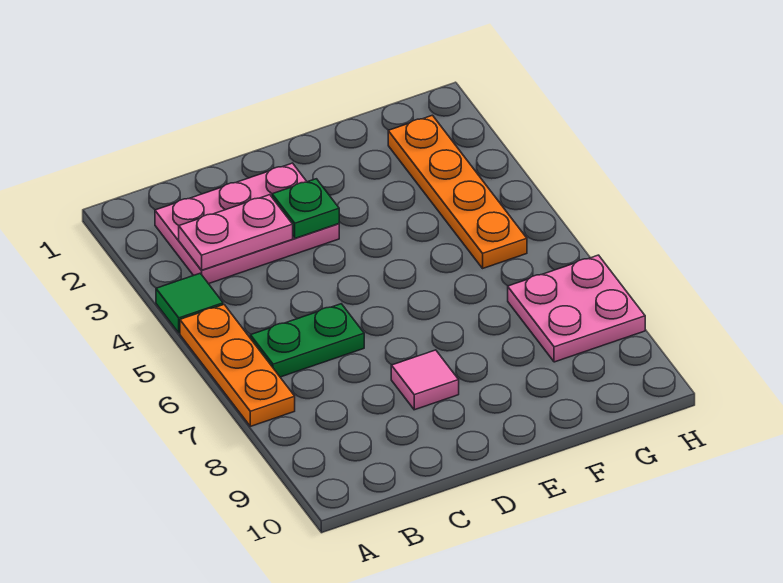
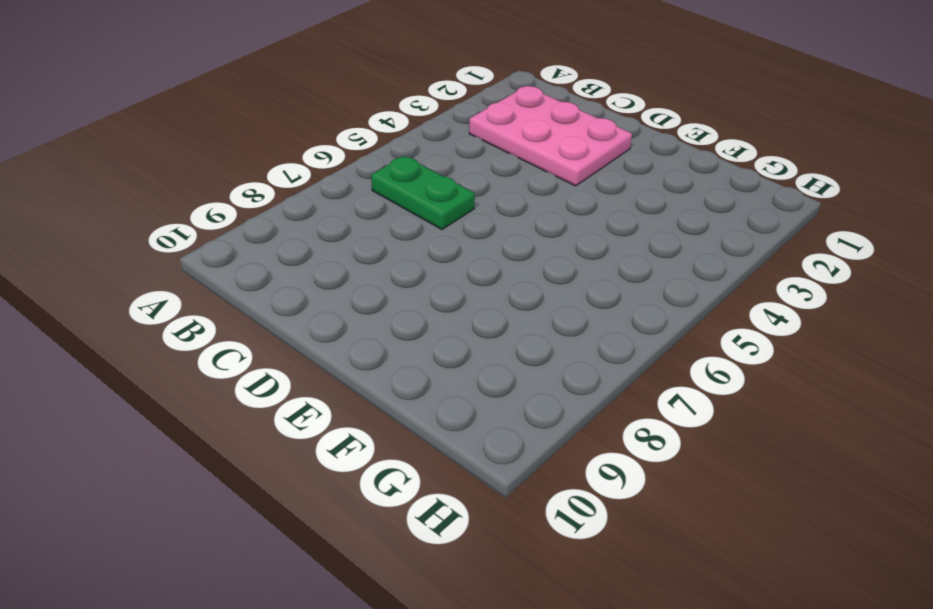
none -> green 1x1 tile [156,273,223,333]
none -> orange 1x3 plate [180,305,295,426]

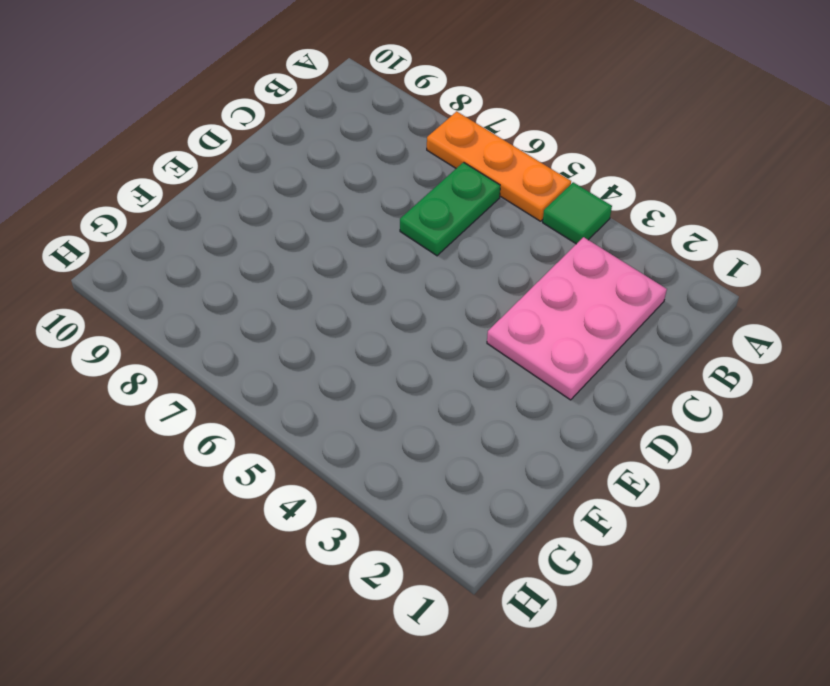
none -> pink 1x1 tile [391,350,459,410]
none -> orange 1x4 plate [388,115,527,268]

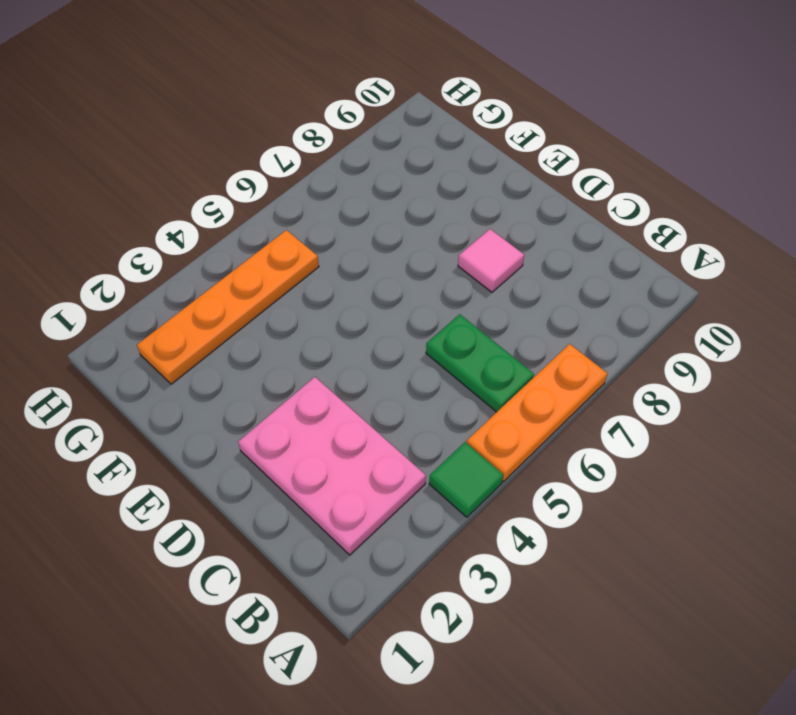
none -> pink 2x2 plate [508,255,645,362]
none -> pink 1x2 plate [179,195,293,270]

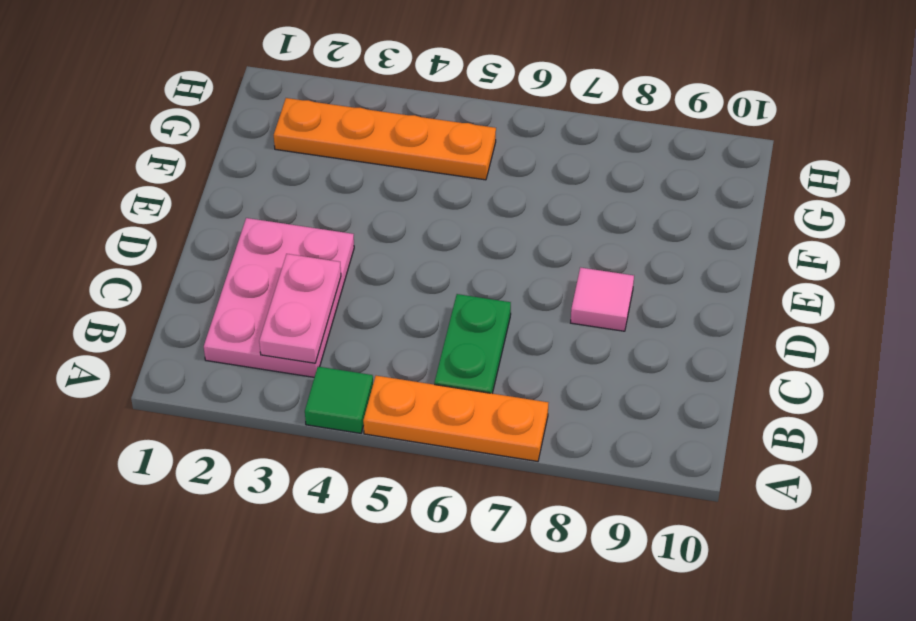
none -> pink 2x2 plate [508,255,645,362]
none -> green 1x1 plate [272,179,339,238]

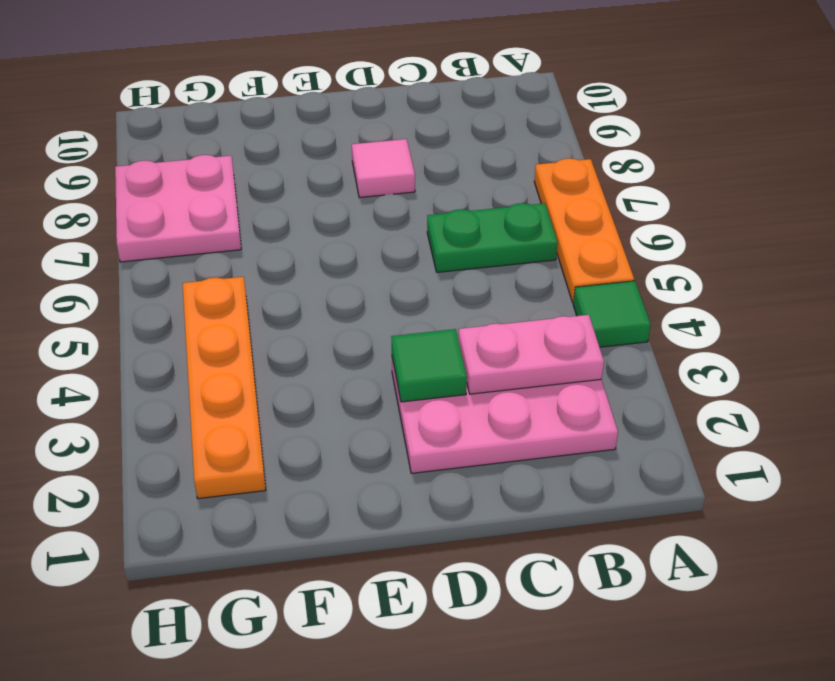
green 1x1 tile [391,329,467,402] -> green 1x1 plate [272,179,339,238]

